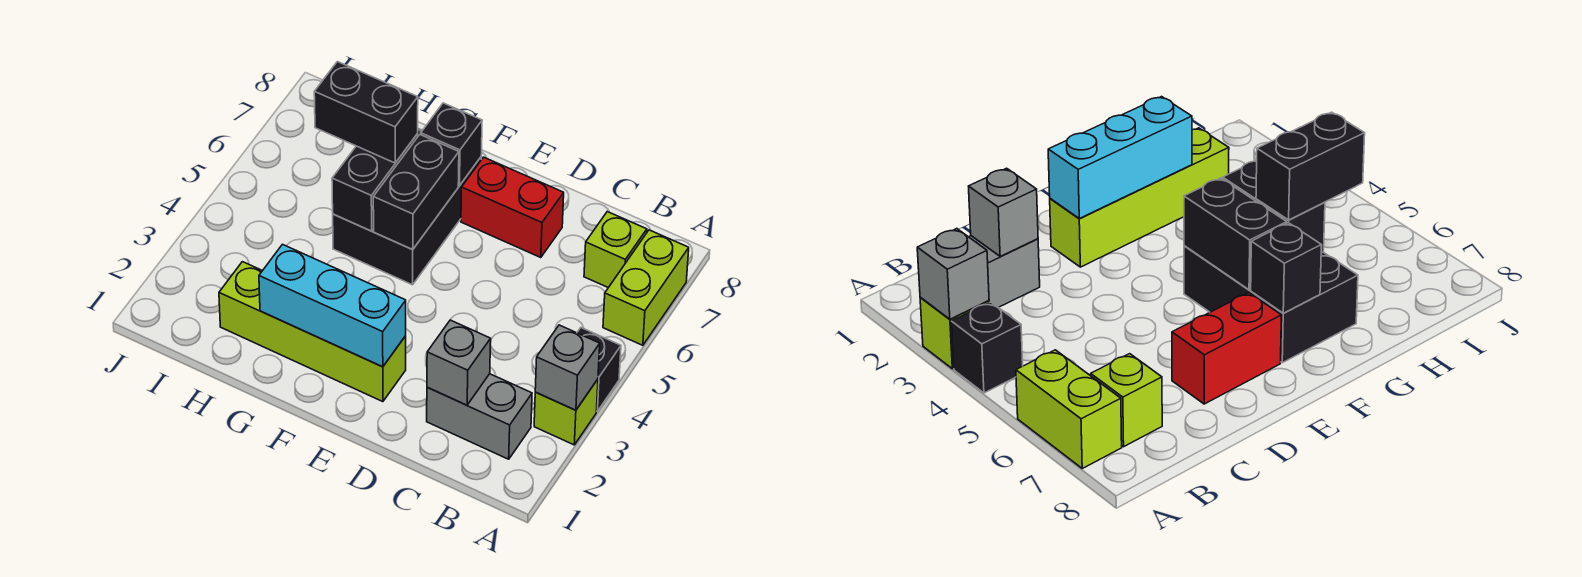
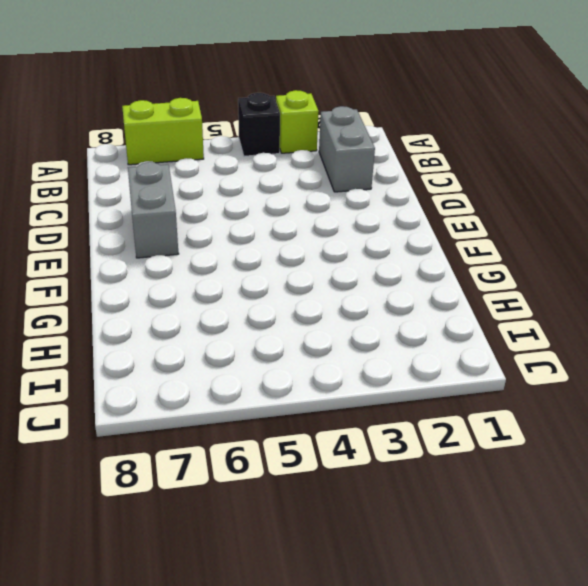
grey 1x2 brick [128,162,179,258] -> red 1x2 brick [461,157,564,258]
none -> lime 1x1 brick [584,212,647,288]
none -> lime 1x4 brick [219,262,406,402]
none -> black 2x3 brick [333,129,481,285]

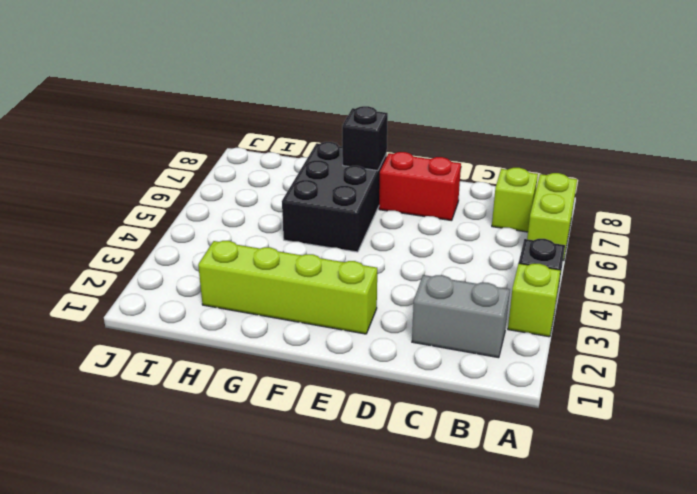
none -> grey 1x1 brick [535,325,600,410]
none -> grey 1x1 brick [427,320,491,405]
none -> cyan 1x3 brick [259,244,406,367]

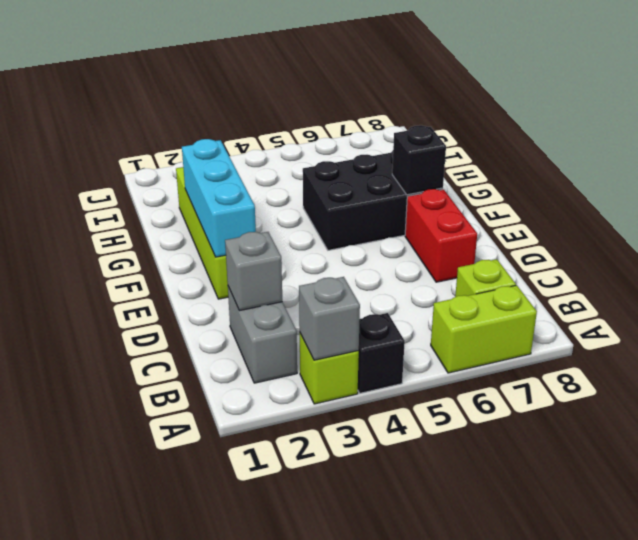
none -> black 1x2 brick [373,135,459,250]
none -> black 1x2 brick [332,134,418,231]
none -> black 1x2 brick [314,62,418,163]

